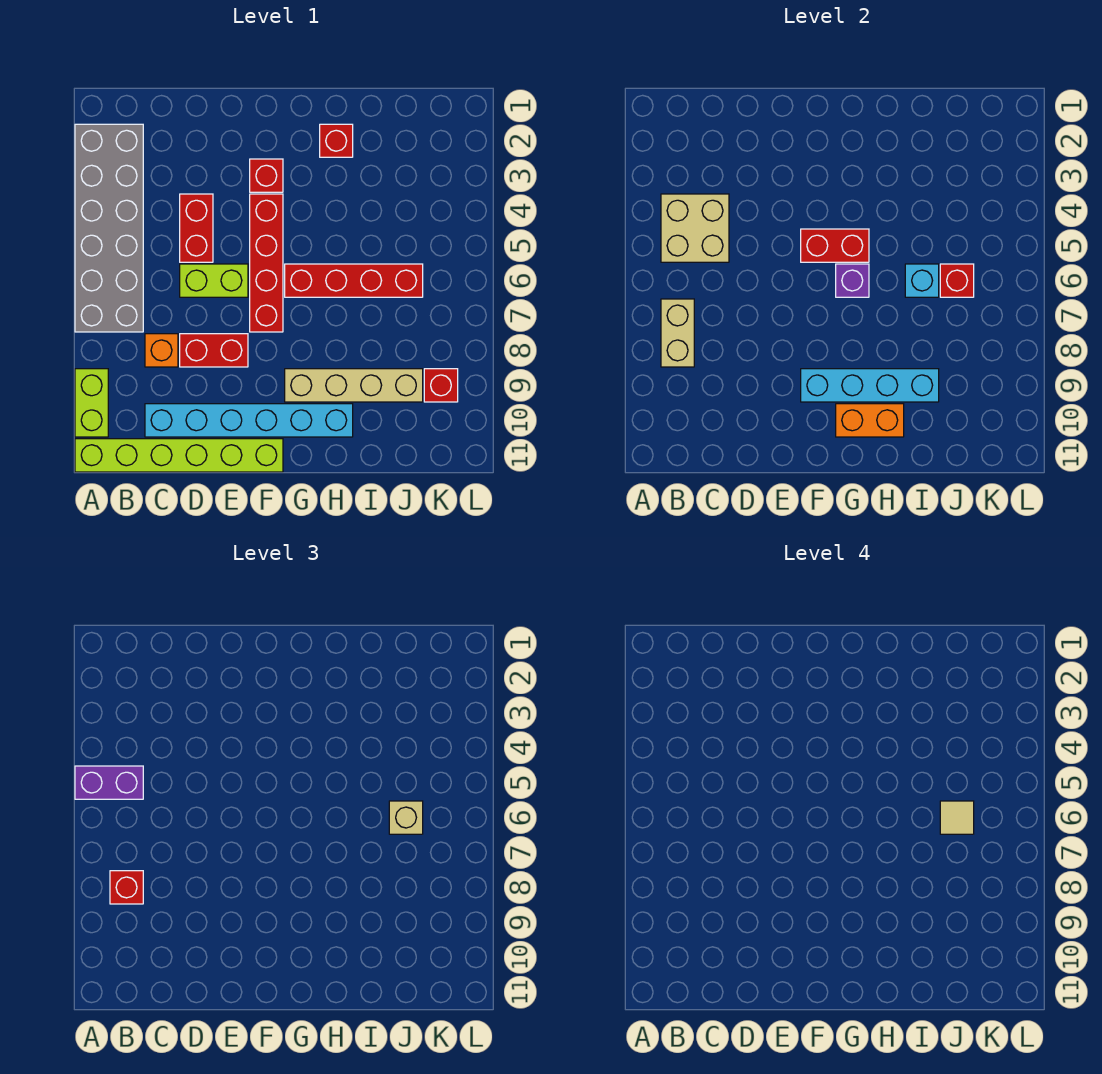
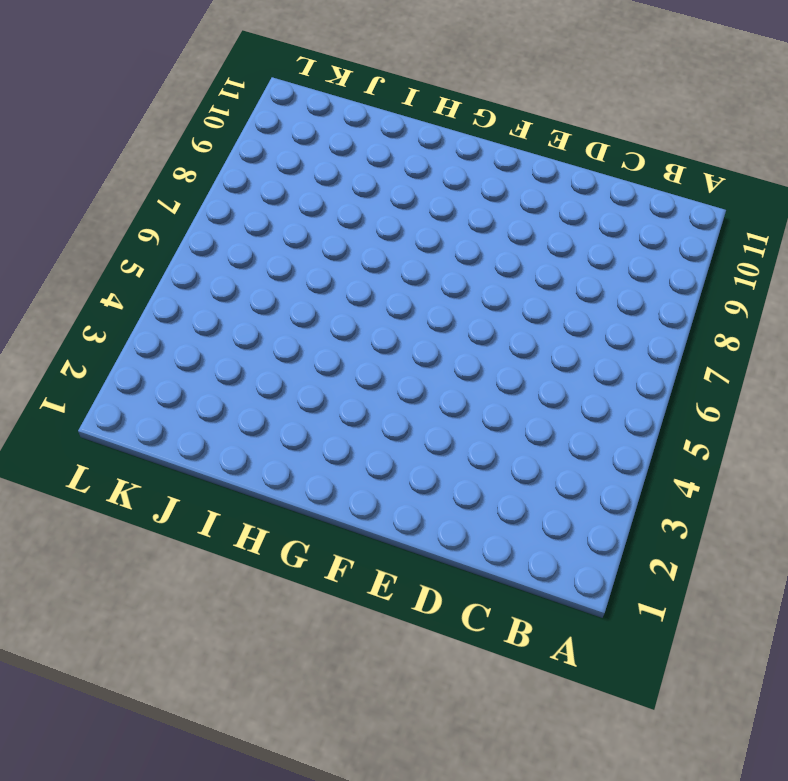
none -> grey 2x6 brick [75,124,143,332]
none -> lime 1x2 brick [75,369,108,437]
none -> lime 1x6 brick [75,439,283,472]

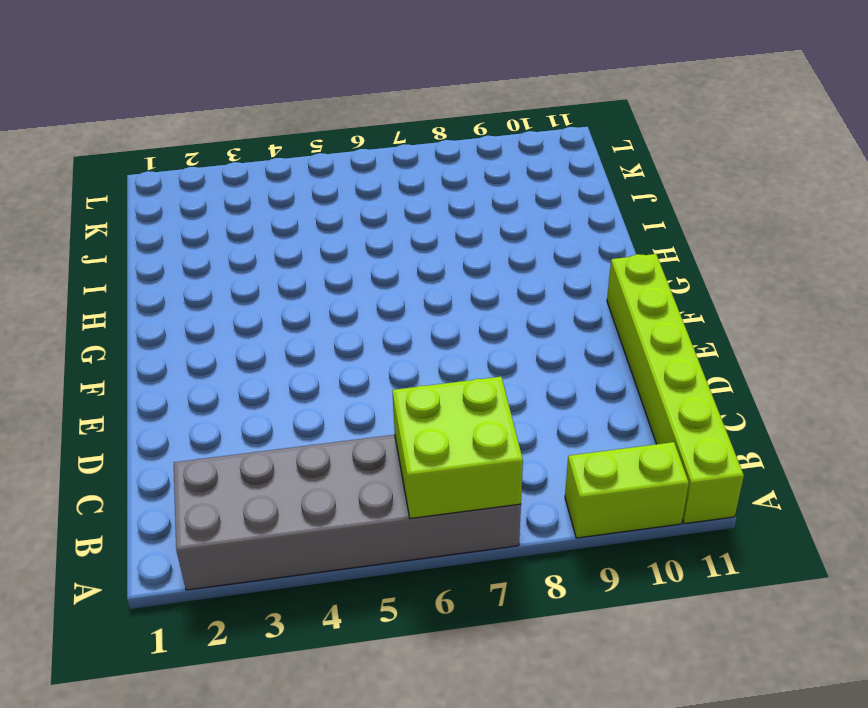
lime 2x2 brick [392,377,523,519] -> tan 1x2 brick [661,299,694,367]
none -> orange 1x1 brick [145,334,178,367]
none -> cyan 1x6 brick [145,404,353,437]
none -> red 1x2 brick [180,194,213,262]

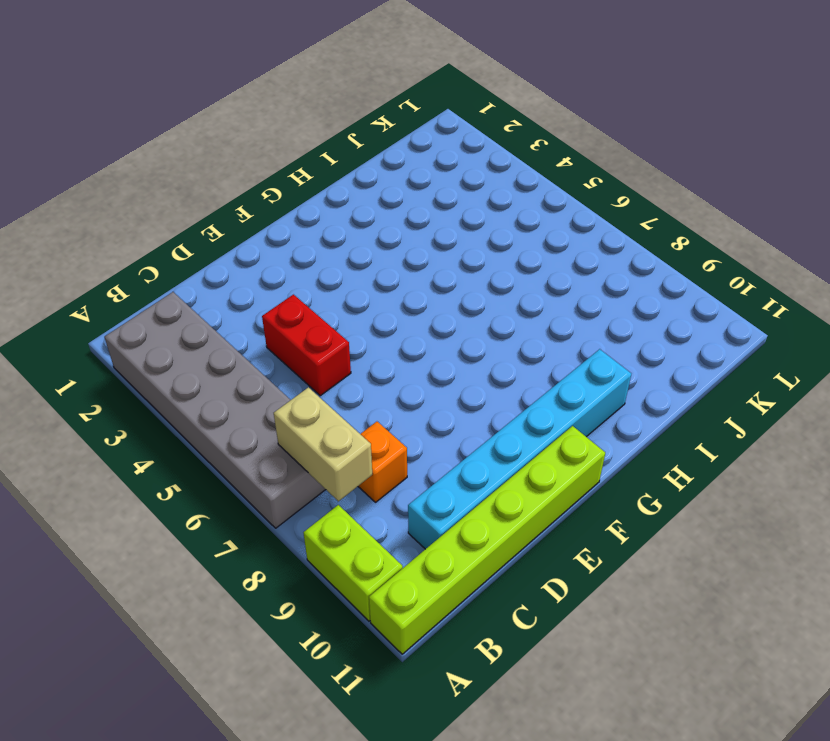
none -> lime 1x2 brick [180,264,248,297]
none -> red 1x2 brick [180,334,248,367]
none -> red 1x1 brick [250,159,283,192]

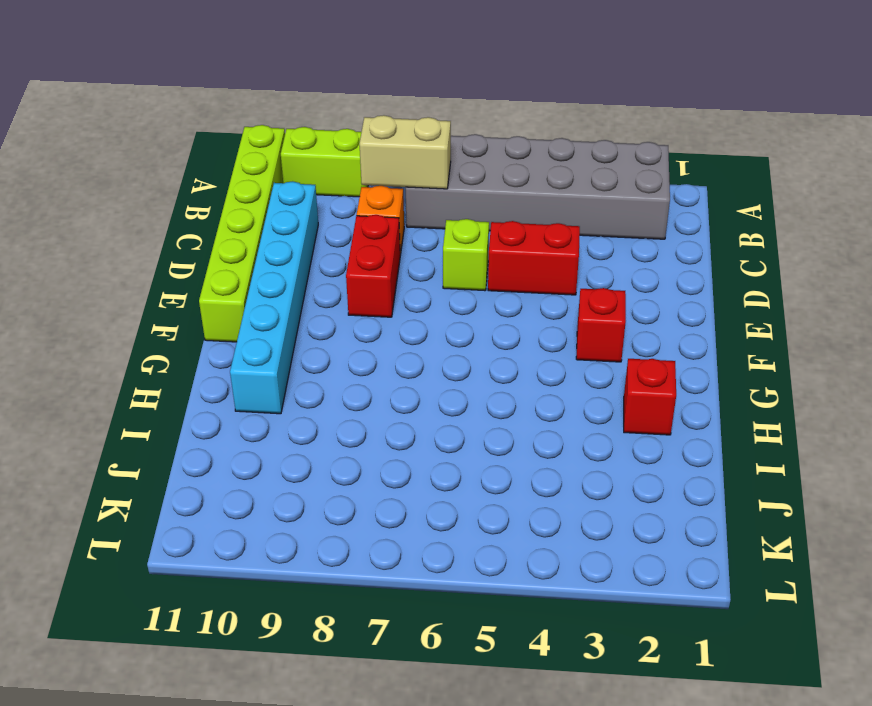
lime 1x1 brick [443,219,489,291] -> lime 1x2 brick [180,264,248,297]
none -> red 1x4 brick [250,194,283,332]
none -> red 1x4 brick [285,264,423,297]
none -> tan 1x4 brick [285,369,423,402]

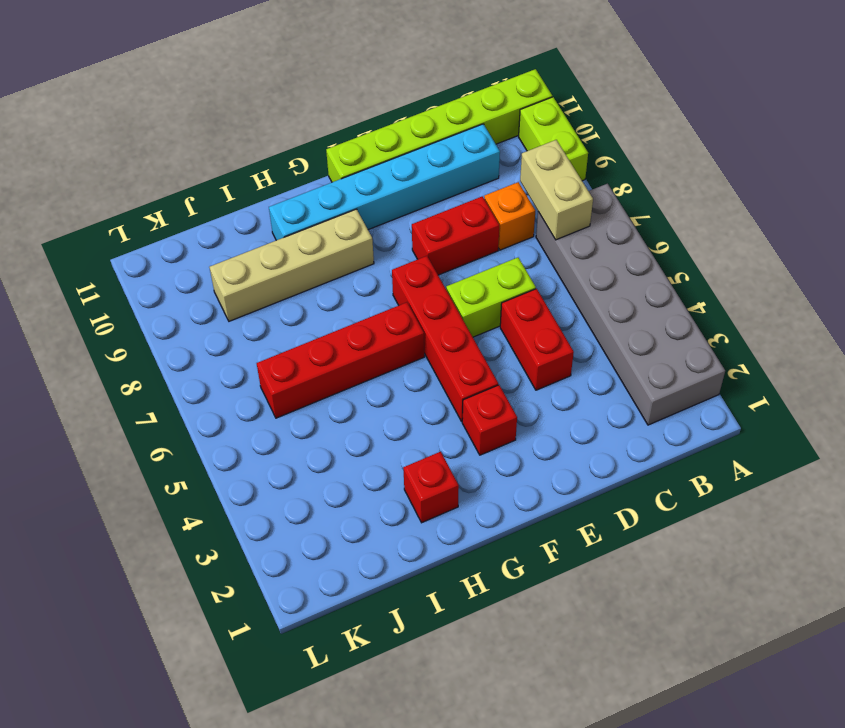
none -> red 1x1 brick [424,369,458,402]
none -> tan 2x2 brick [661,194,729,262]
none -> red 1x2 brick [801,229,869,262]

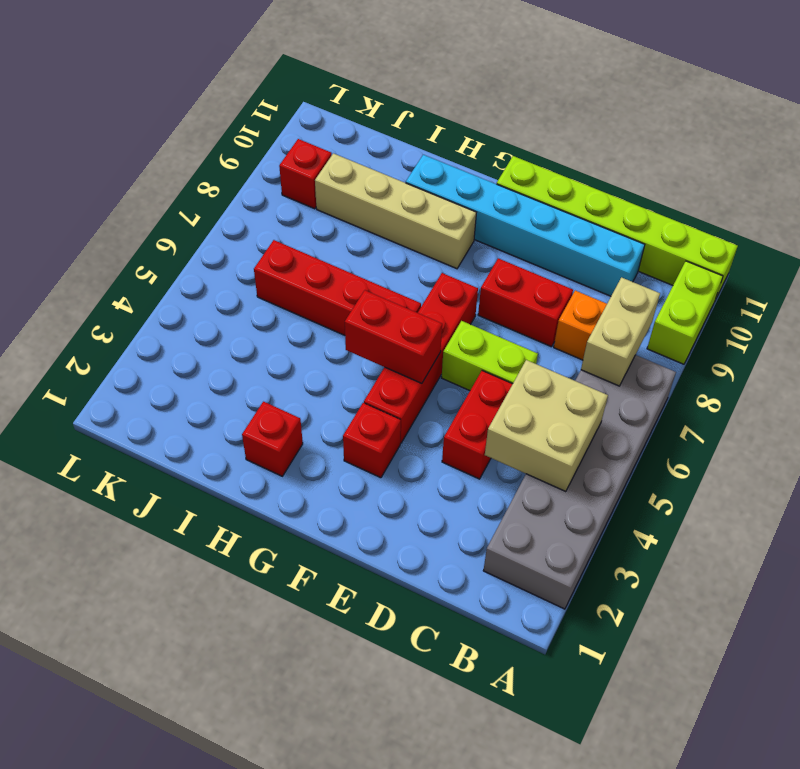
none -> cyan 1x4 brick [801,369,939,402]
none -> purple 1x1 brick [836,264,869,297]
none -> orange 1x2 brick [836,404,904,437]

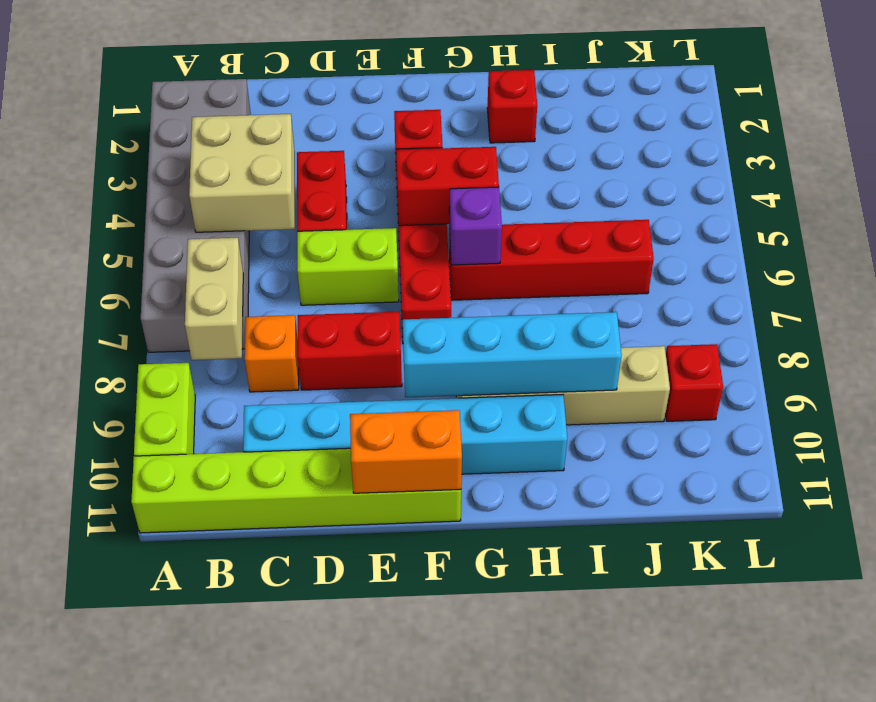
orange 1x2 brick [350,410,462,493] -> orange 1x2 brick moved to [836,404,904,437]
none -> cyan 1x1 brick [905,264,939,297]
none -> red 1x1 brick [940,264,974,297]
none -> purple 1x2 brick [75,766,143,799]

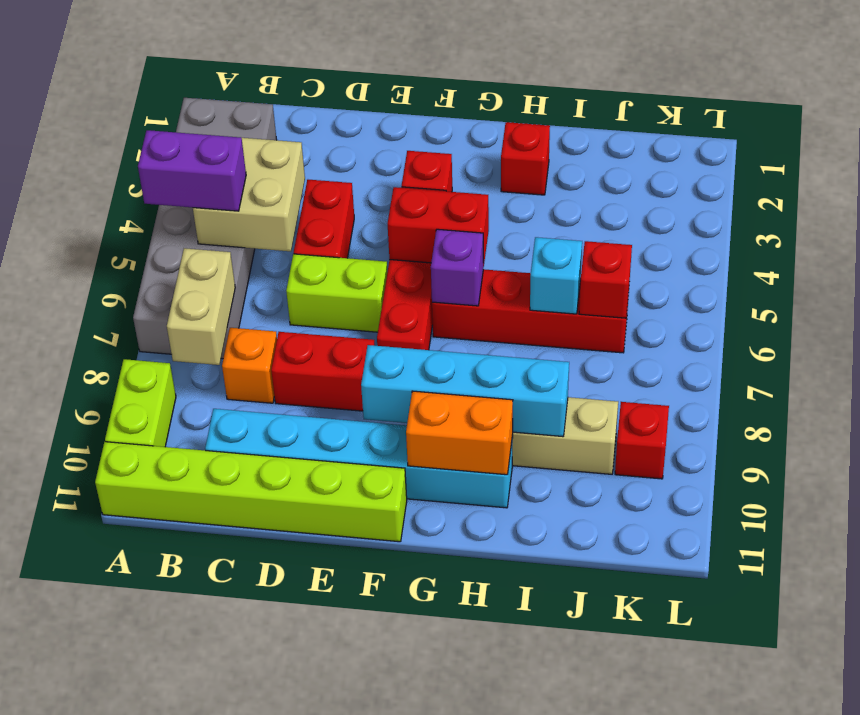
none -> red 1x1 brick [110,871,143,904]
none -> tan 1x1 brick [389,801,423,834]
none -> tan 1x1 tile [940,801,974,834]

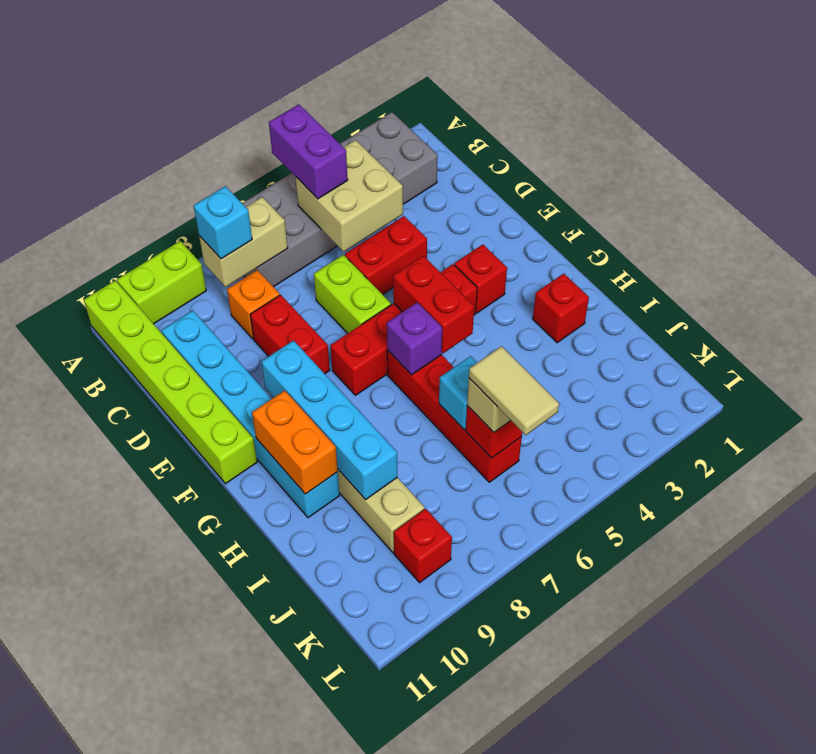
cyan 1x1 brick [194,186,252,259] -> red 1x1 brick [110,871,143,904]
tan 1x2 tile [469,346,559,435] -> tan 1x1 tile [940,801,974,834]

